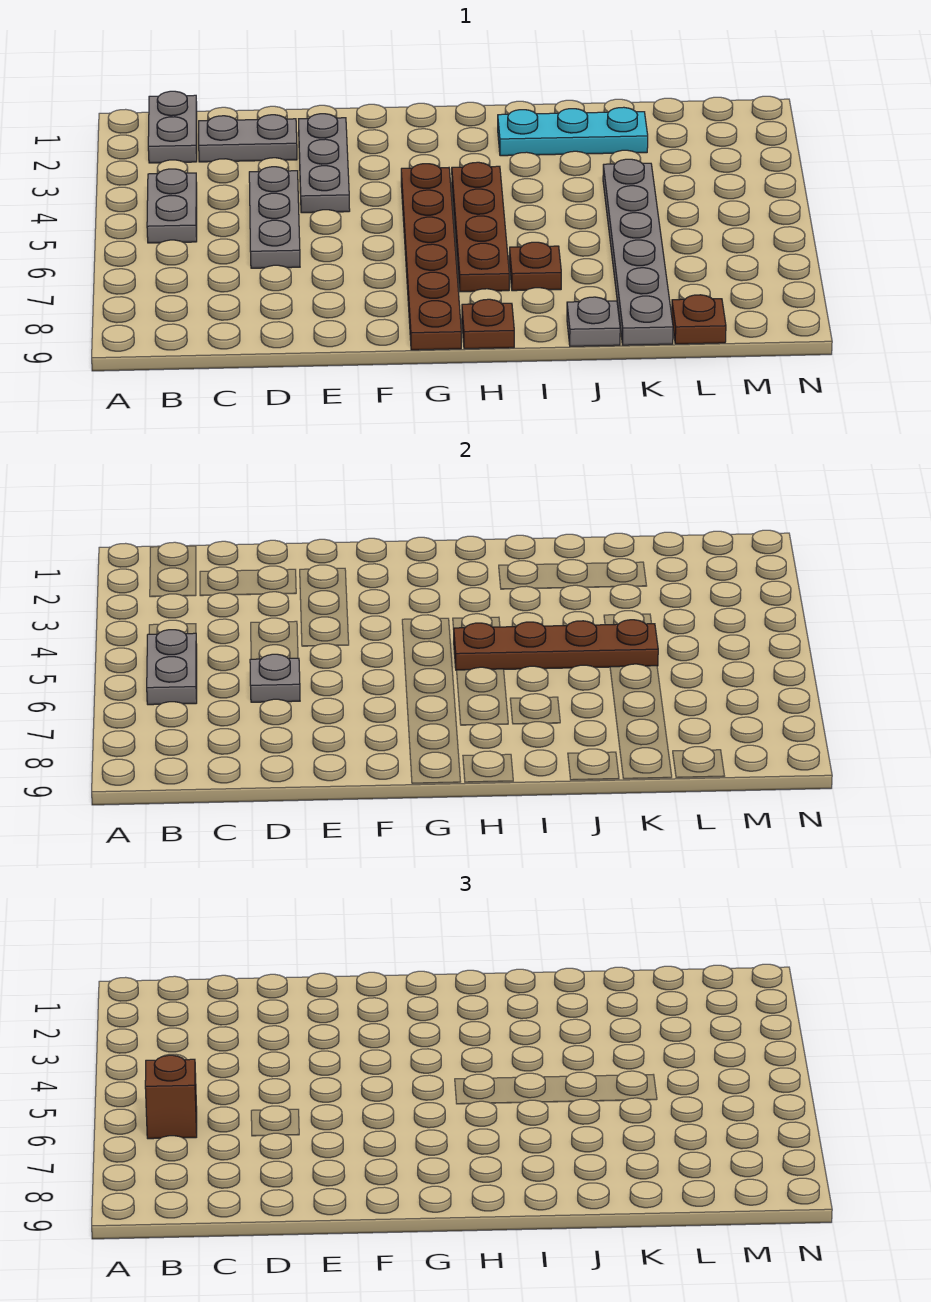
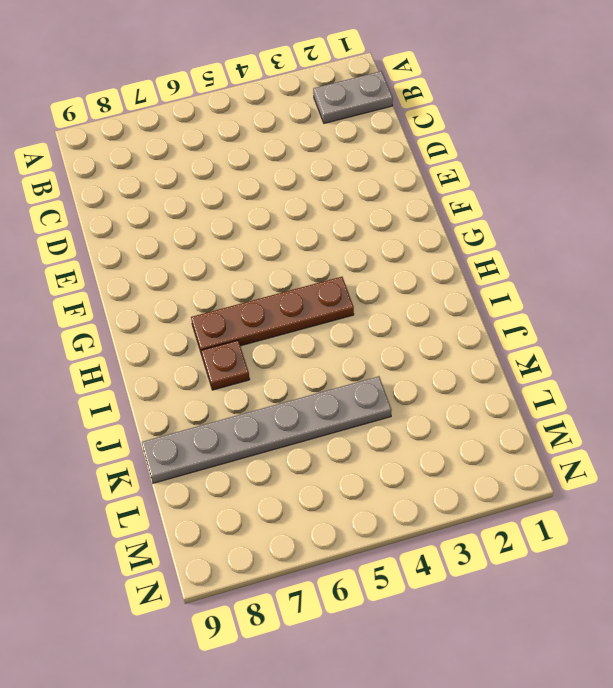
none -> grey 1x2 plate [147,169,197,243]
none -> grey 1x2 plate [199,115,297,162]
none -> grey 1x3 plate [249,167,300,268]

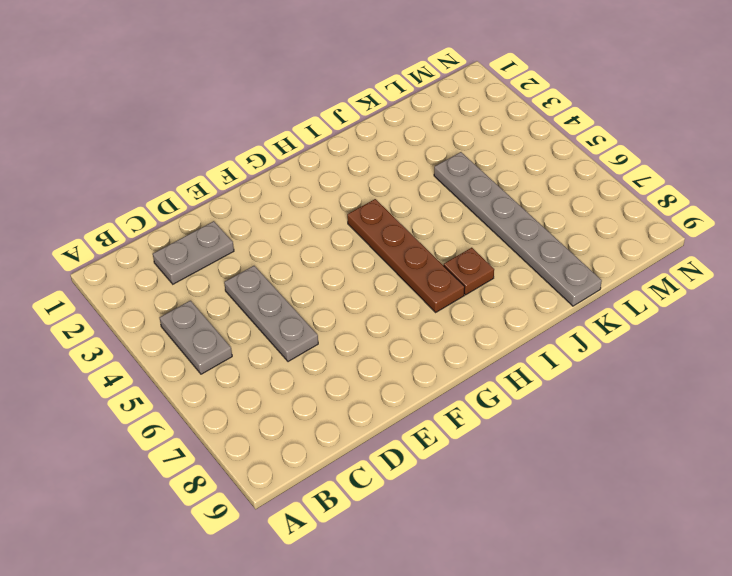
none -> grey 1x2 plate [148,91,197,163]
none -> grey 1x3 plate [299,114,350,213]
none -> brown 1x6 plate [401,164,461,350]

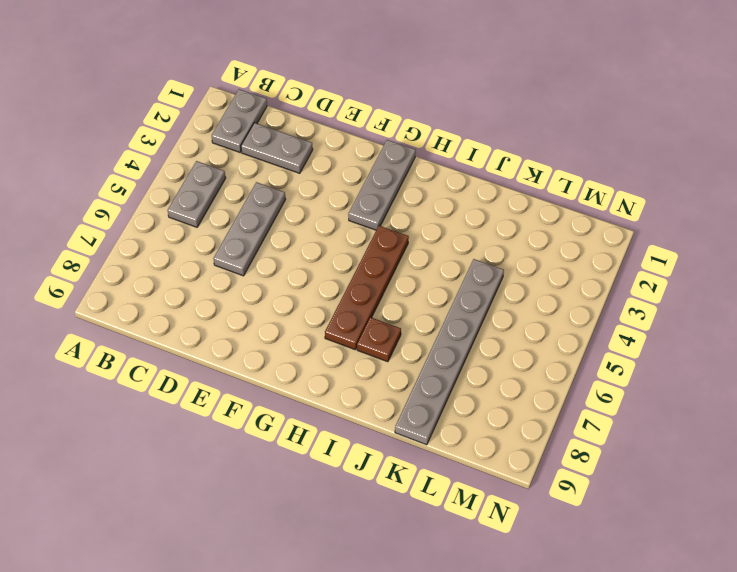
grey 1x3 plate [348,140,416,230] -> grey 1x3 plate moved to [299,114,350,213]
none -> brown 1x6 plate [401,164,461,350]
none -> brown 1x1 plate [462,299,514,349]
none -> cyan 1x3 plate [498,107,648,156]

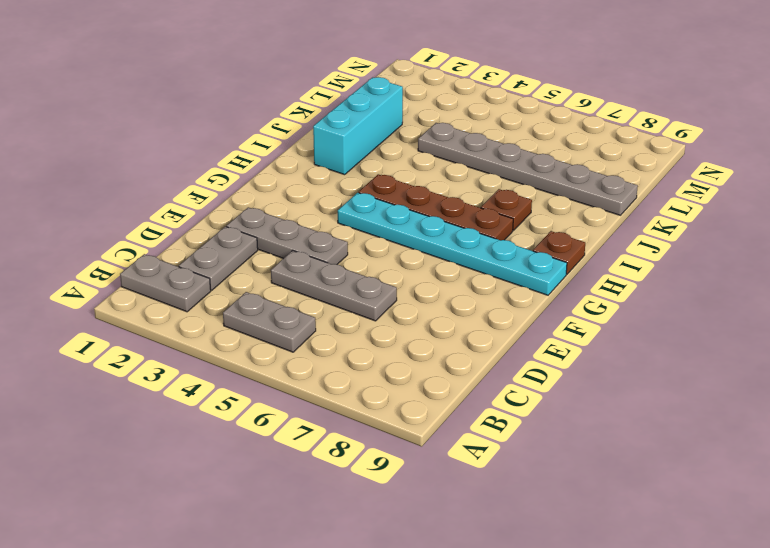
cyan 1x6 plate [338,193,567,295] -> brown 1x6 plate [401,164,461,350]
cyan 1x3 brick [313,77,403,175] -> cyan 1x3 plate [498,107,648,156]
none -> grey 1x1 plate [567,297,620,346]
none -> brown 1x1 plate [672,295,726,344]
none -> grey 1x2 plate [147,630,197,705]

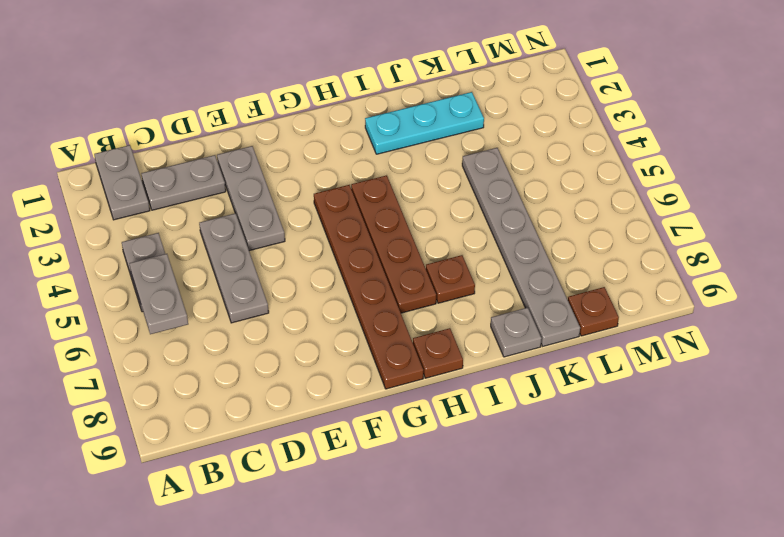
none -> grey 1x1 plate [250,654,300,702]
none -> brown 1x4 plate [454,620,658,670]
none -> brown 1x1 brick [145,1055,197,1139]

